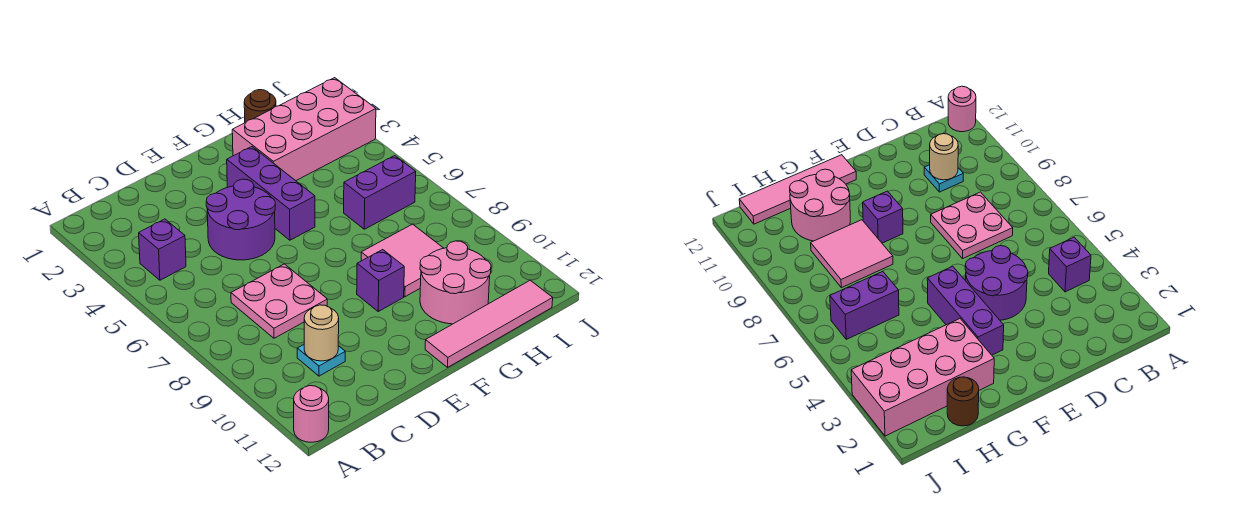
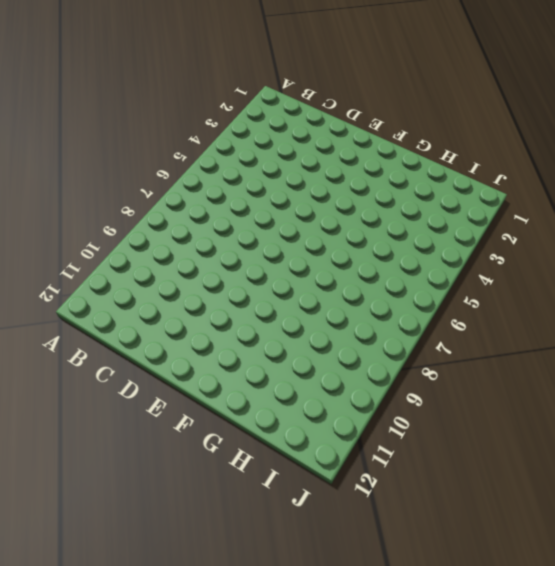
none -> pink 1x1 round brick [294,386,329,442]
none -> purple 1x1 brick [139,219,186,280]
none -> pink 2x2 plate [231,264,327,338]

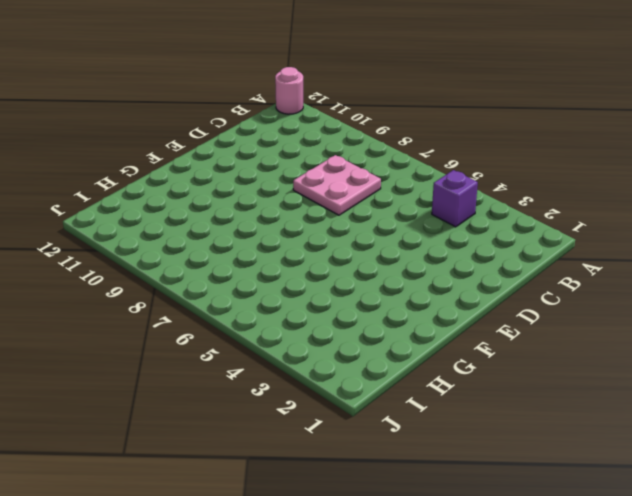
none -> cyan 1x1 plate [297,345,345,376]
none -> purple 2x2 round brick [206,179,275,260]
none -> purple 1x3 brick [227,147,315,240]

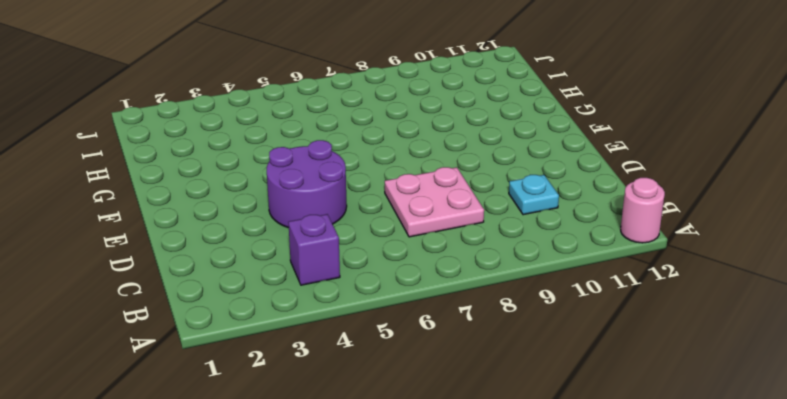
none -> purple 1x3 brick [227,147,315,240]
none -> purple 1x1 brick [357,250,404,311]
none -> pink 1x4 tile [425,280,553,367]

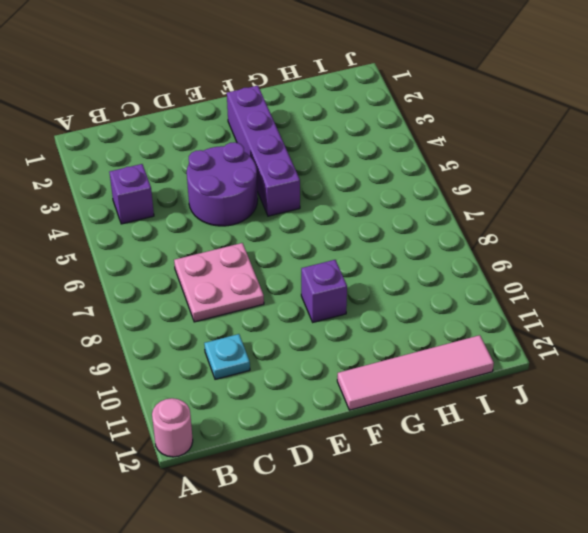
purple 1x4 brick [227,86,300,216] -> purple 1x3 brick [227,147,315,240]
none -> pink 2x4 brick [232,78,376,181]
none -> pink 2x2 tile [361,224,443,297]
none -> pink 2x2 round brick [420,241,491,324]

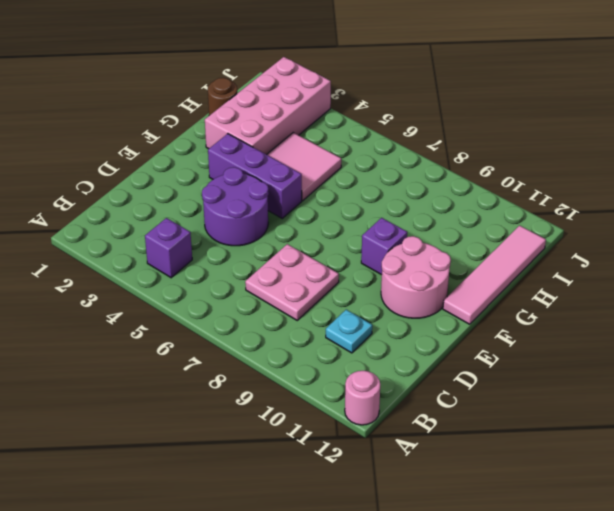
pink 2x2 round brick [381,236,451,318] -> pink 2x2 round brick moved to [420,241,491,324]
pink 2x2 tile [267,133,341,201] -> pink 2x2 tile moved to [361,224,443,297]
none -> purple 1x2 brick [344,156,416,229]
none -> tan 1x1 round brick [304,305,339,361]

